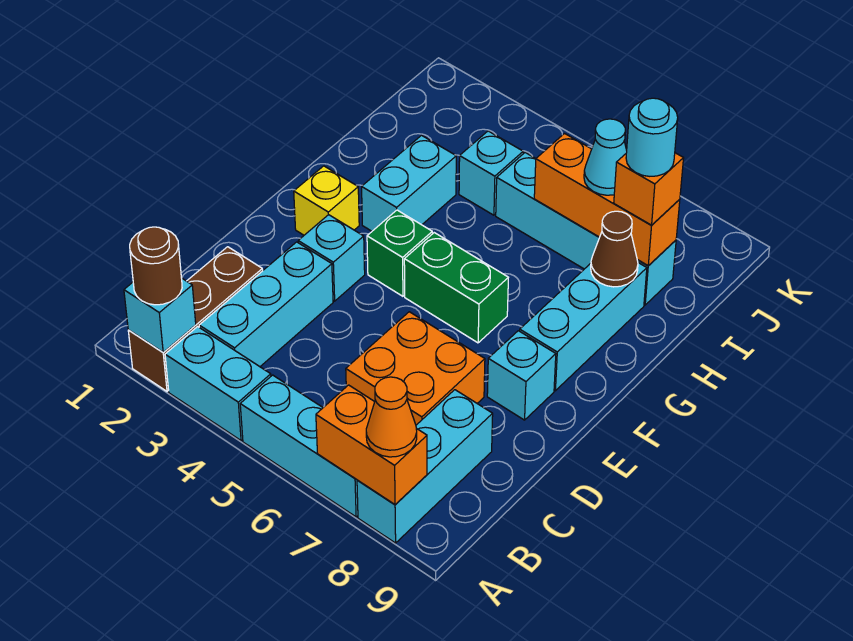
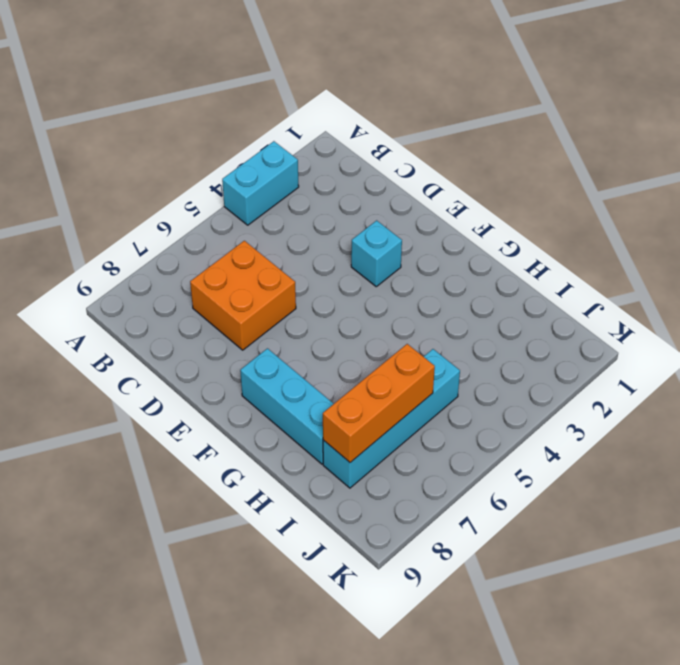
none -> brown 1x3 brick [128,247,263,391]
none -> cyan 1x3 brick [240,375,358,517]
none -> cyan 1x3 brick [357,390,493,543]

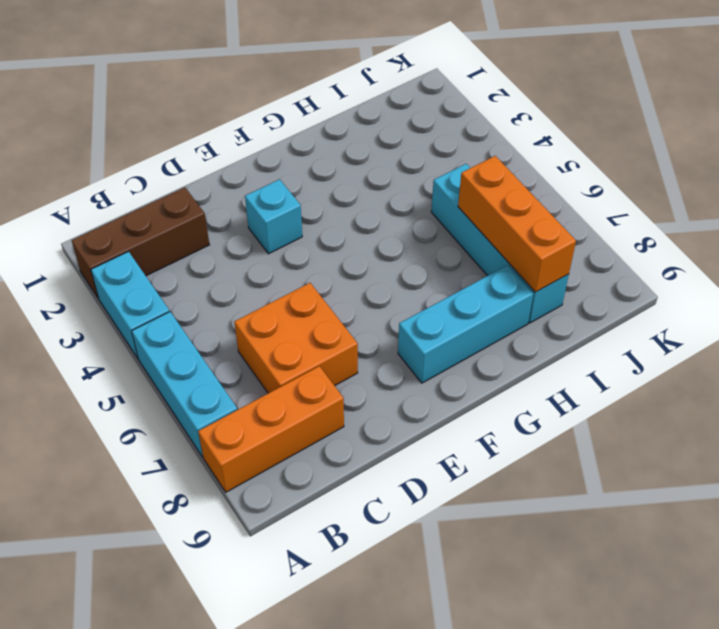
orange 1x3 brick [198,366,344,492] -> cyan 1x3 brick [357,390,493,543]
none -> cyan 1x3 brick [199,242,333,367]
none -> cyan 1x1 brick [487,331,556,420]
none -> yellow 1x1 brick [294,166,359,235]

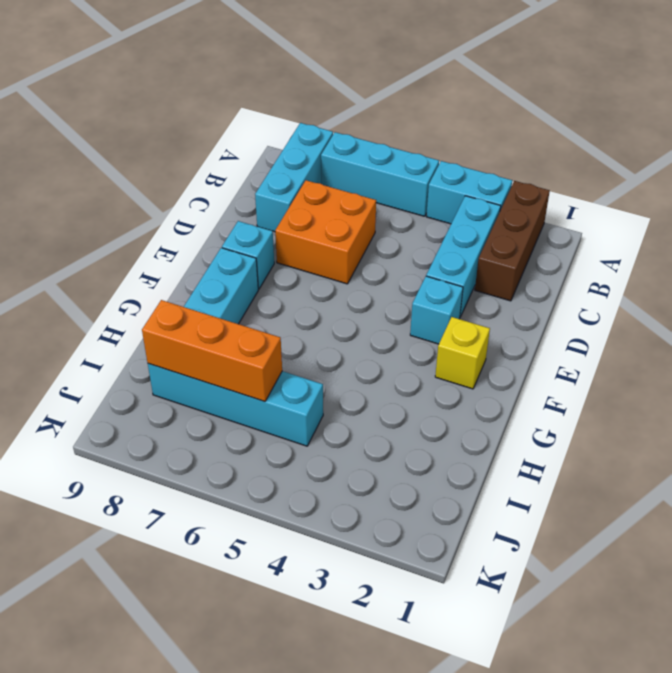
none -> green 1x1 brick [367,210,432,296]
none -> green 1x2 brick [404,233,508,343]
none -> cyan 1x2 brick [362,135,456,231]

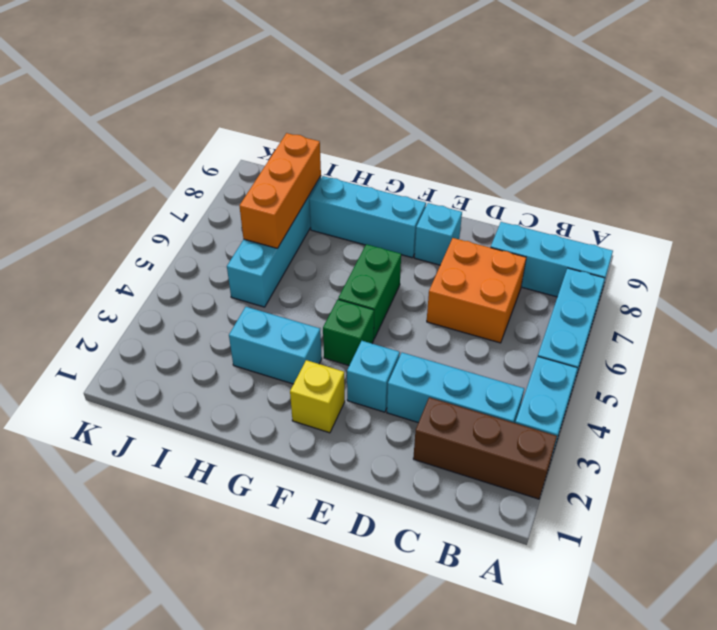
none -> cyan 1x1 brick [459,131,523,215]
none -> cyan 1x1 brick [124,279,196,352]
none -> orange 1x2 brick [316,385,427,505]

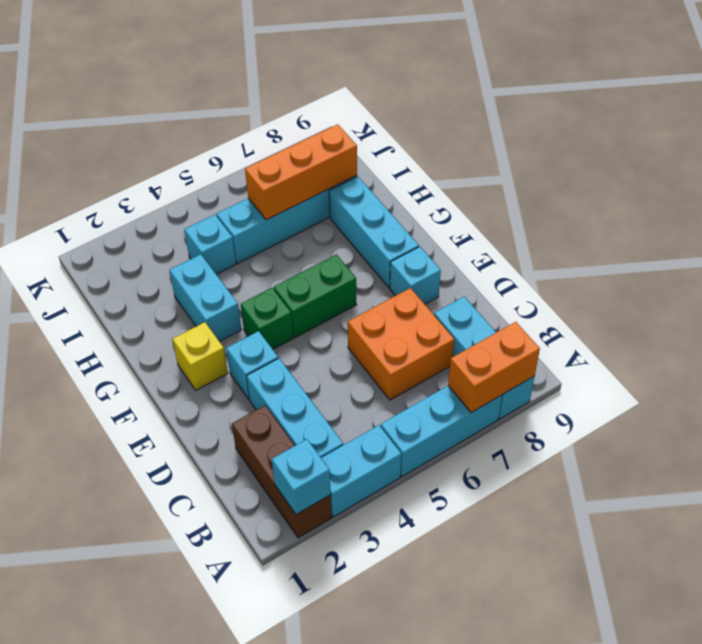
none -> brown 1x1 cone [591,211,638,287]
none -> brown 1x1 round brick [130,227,182,305]
none -> orange 1x1 cone [366,377,417,457]

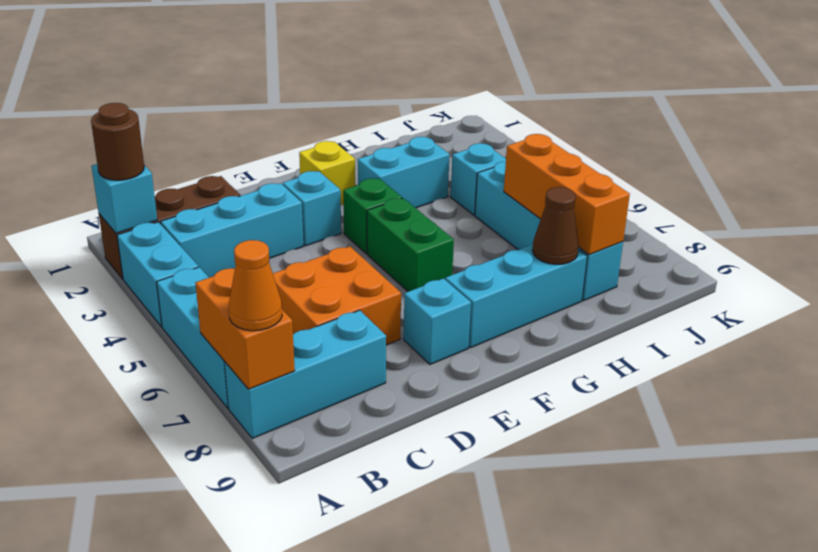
none -> cyan 1x1 cone [584,119,627,195]
none -> orange 1x1 brick [614,153,684,225]
none -> cyan 1x1 round brick [626,98,678,176]

